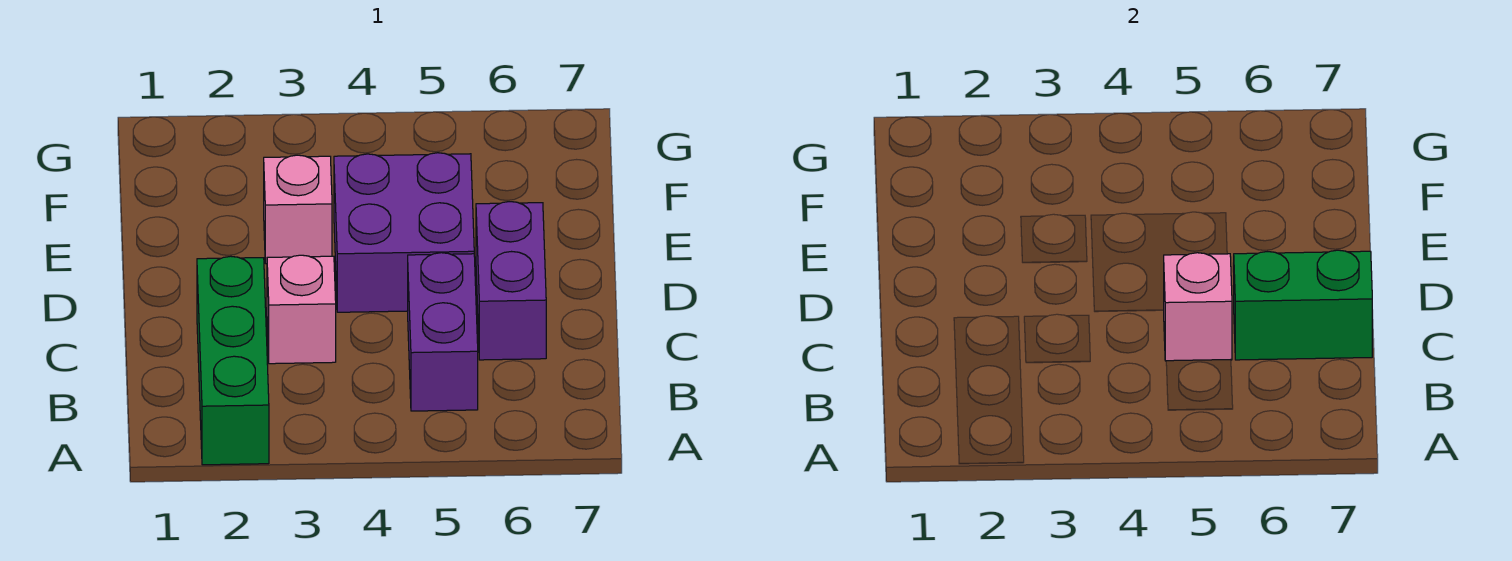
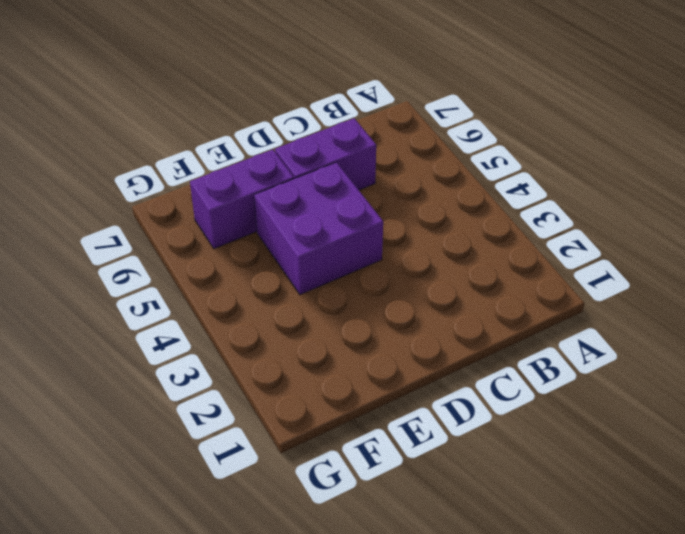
purple 1x2 brick [190,150,294,249] -> purple 1x2 brick moved to [408,253,478,411]
none -> green 1x3 brick [197,256,269,465]
none -> pink 1x1 brick [267,255,336,364]

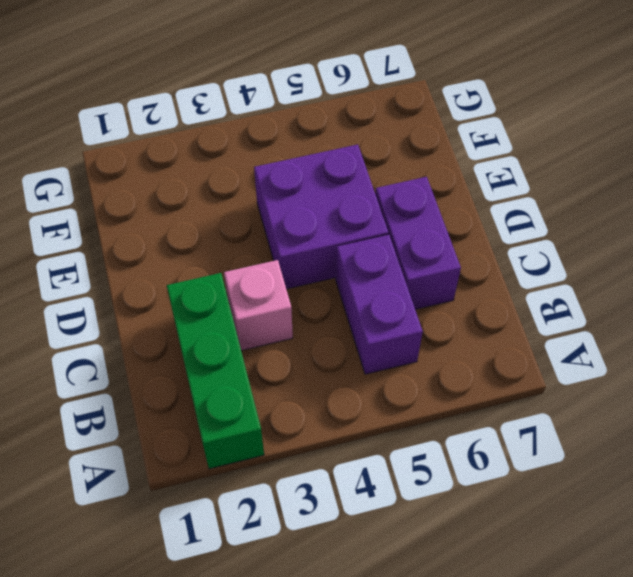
none -> pink 1x1 brick [264,155,332,264]
none -> pink 1x1 brick [1164,253,1232,361]

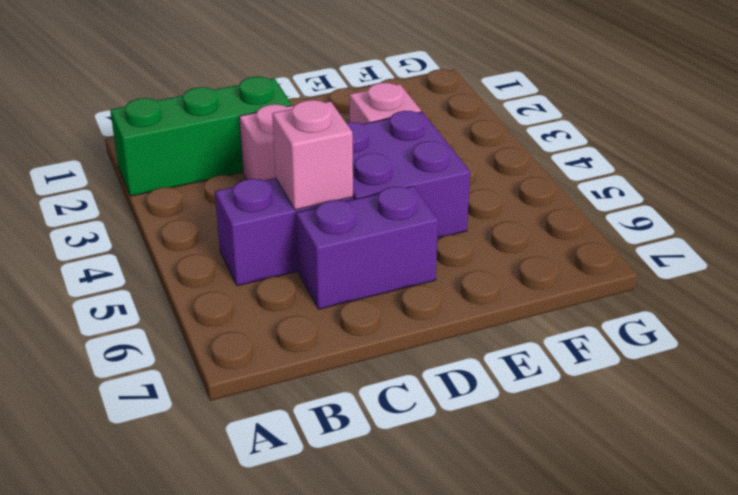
none -> green 1x2 brick [1234,250,1372,360]

